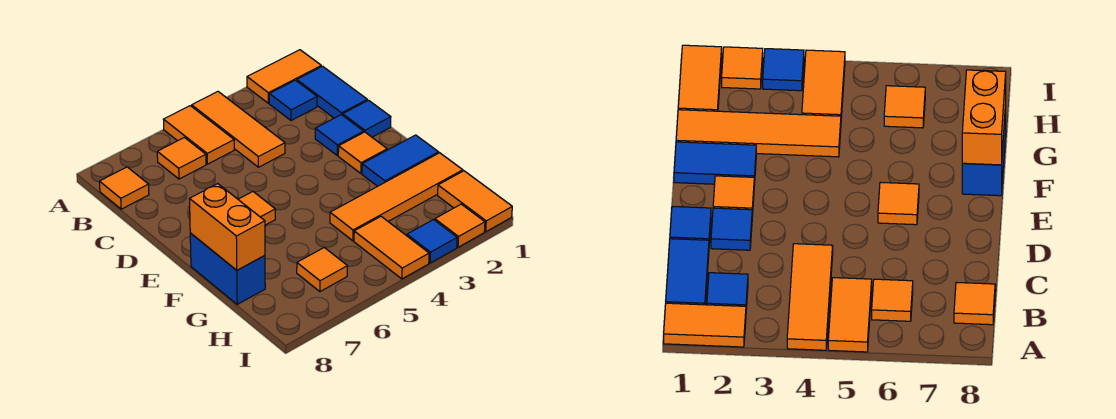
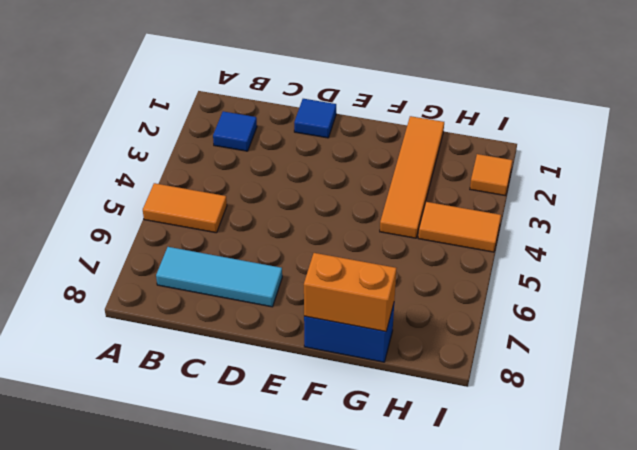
cyan 1x3 tile [156,247,282,307] -> none
none -> orange 1x2 tile [247,50,321,103]
none -> orange 1x3 tile [192,92,285,167]
none -> blue 1x2 tile [297,66,367,118]

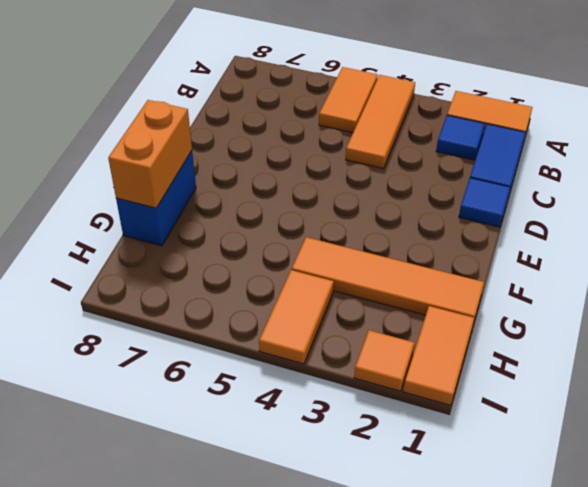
none -> orange 1x1 tile [157,137,206,179]
none -> orange 1x1 tile [99,167,149,209]
none -> blue 1x1 tile [315,115,364,156]

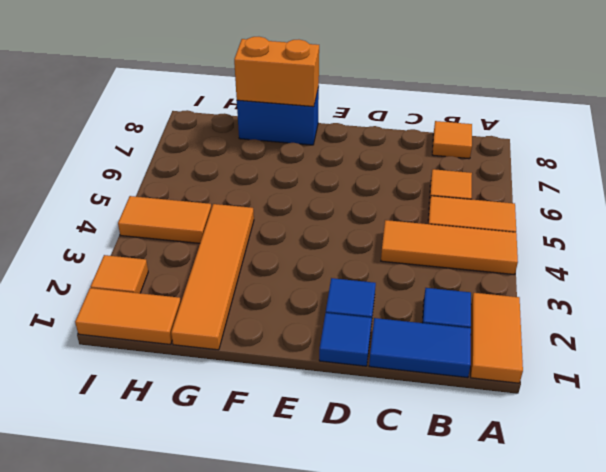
none -> orange 1x1 tile [338,132,387,173]
none -> orange 1x1 tile [238,191,275,225]
none -> blue 1x2 tile [362,135,439,186]

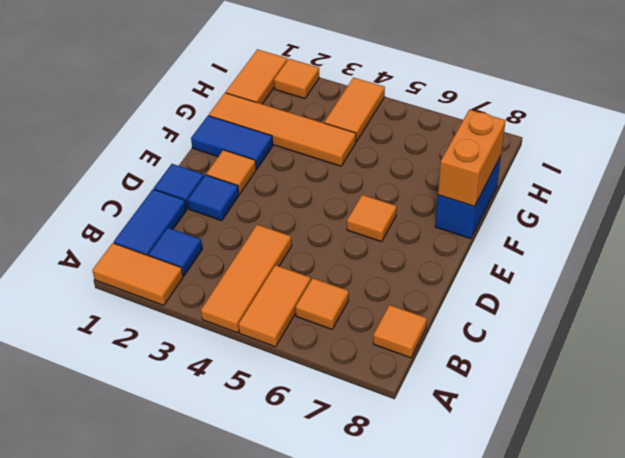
none -> orange 1x1 tile [297,248,348,292]
none -> blue 1x1 tile [407,219,457,263]

